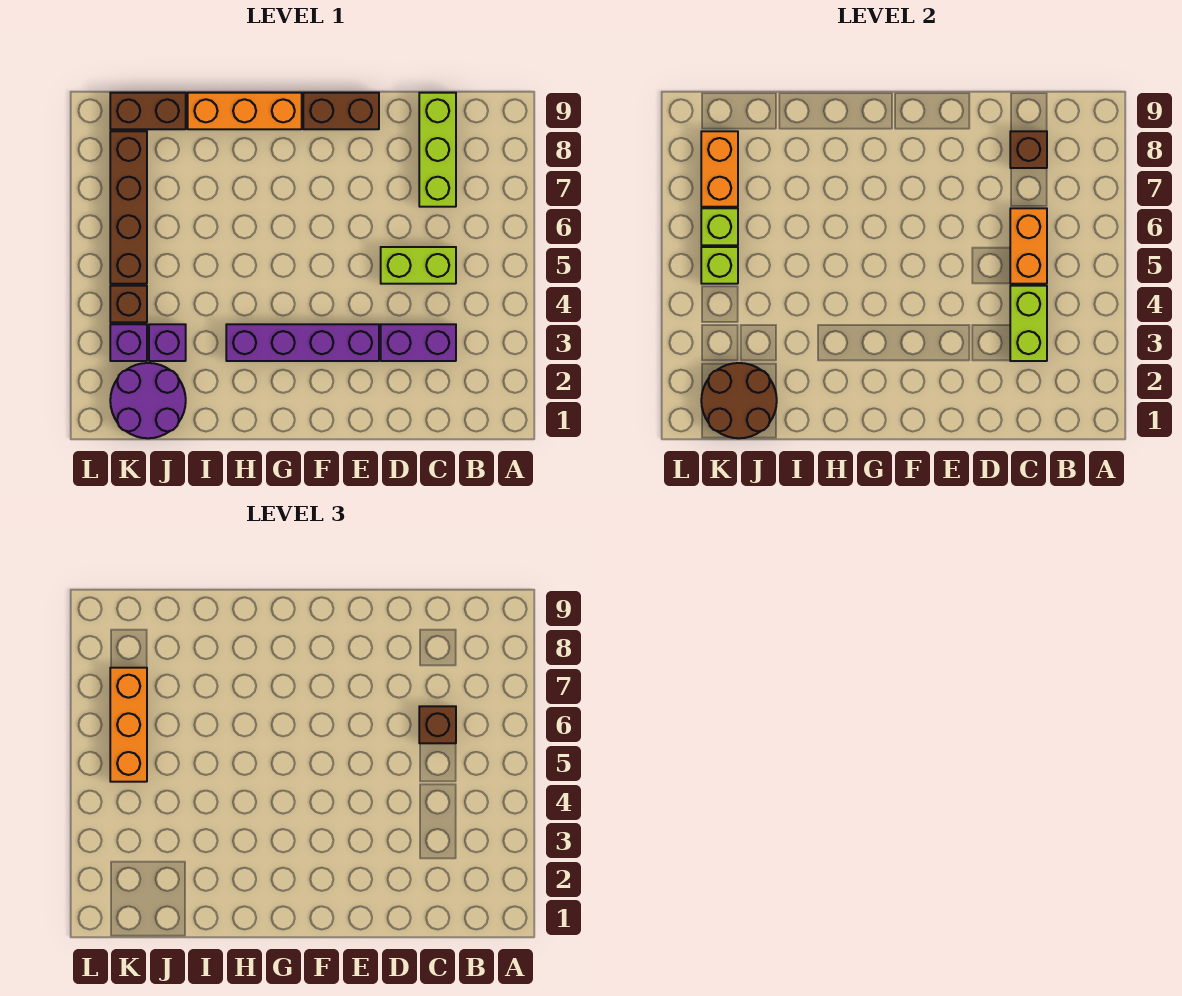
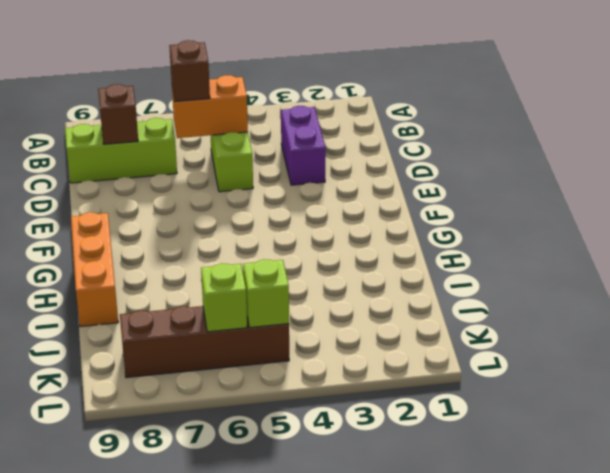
none -> purple 1x4 brick [226,324,379,361]
none -> brown 1x2 brick [303,93,379,129]
none -> purple 2x2 round brick [110,363,186,438]

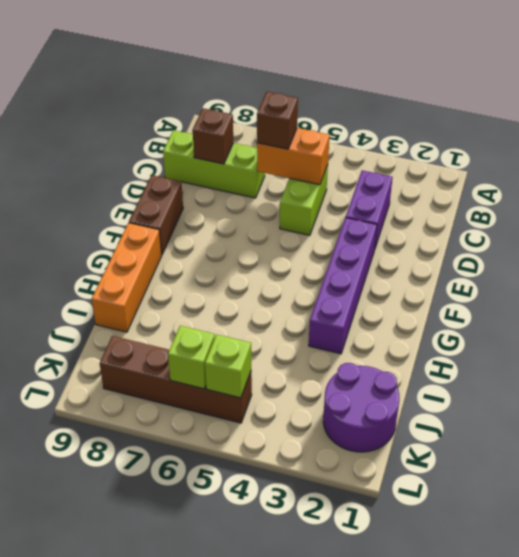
none -> purple 1x1 brick [149,324,186,361]
none -> brown 1x2 brick [110,93,186,129]
none -> purple 1x1 brick [110,324,147,361]

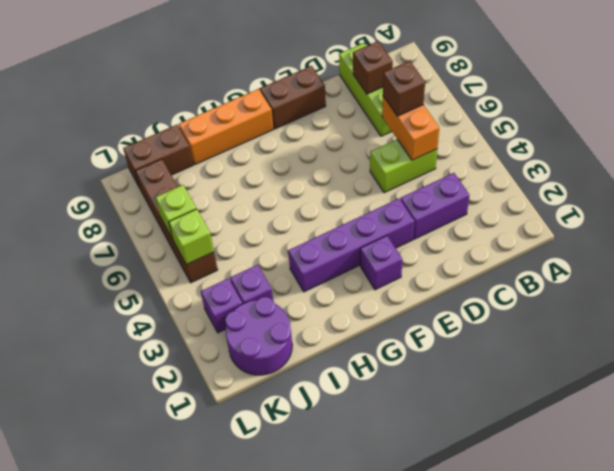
purple 1x1 brick [360,236,402,290] -> none
none -> brown 1x1 brick [110,286,147,322]
none -> lime 1x2 brick [1010,286,1047,361]
none -> brown 2x2 round brick [701,363,777,438]

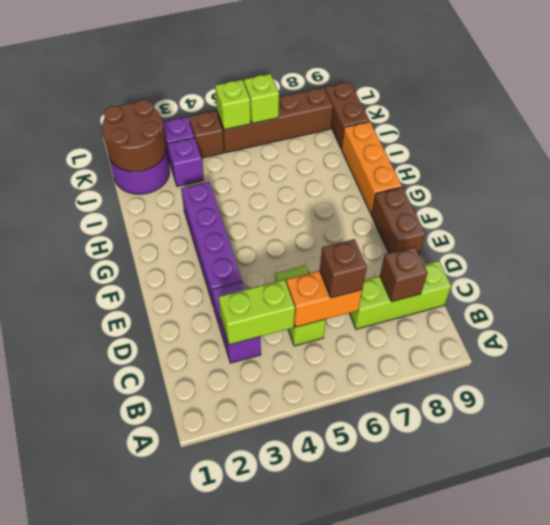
none -> orange 1x2 brick [701,131,738,207]
none -> orange 1x3 brick [110,668,147,782]

